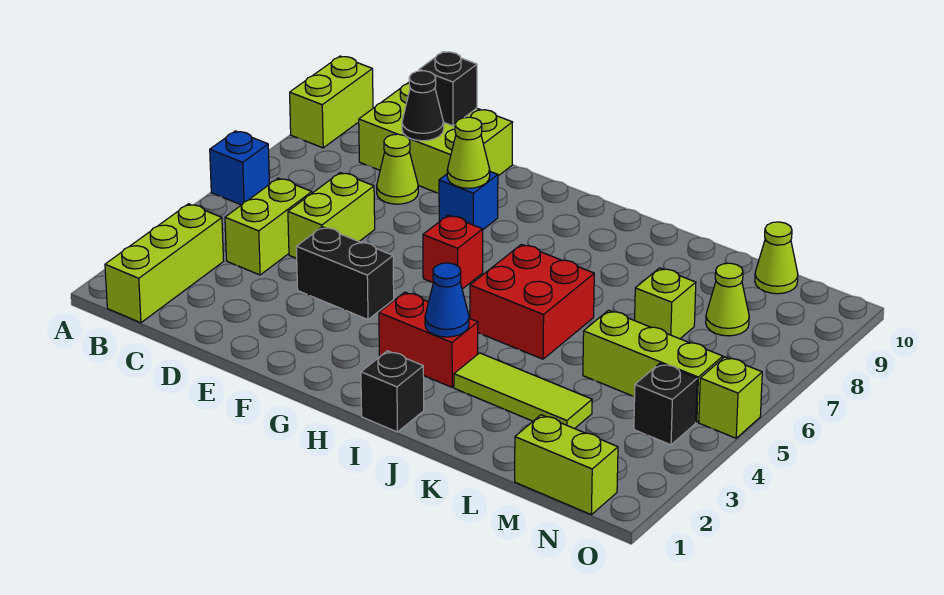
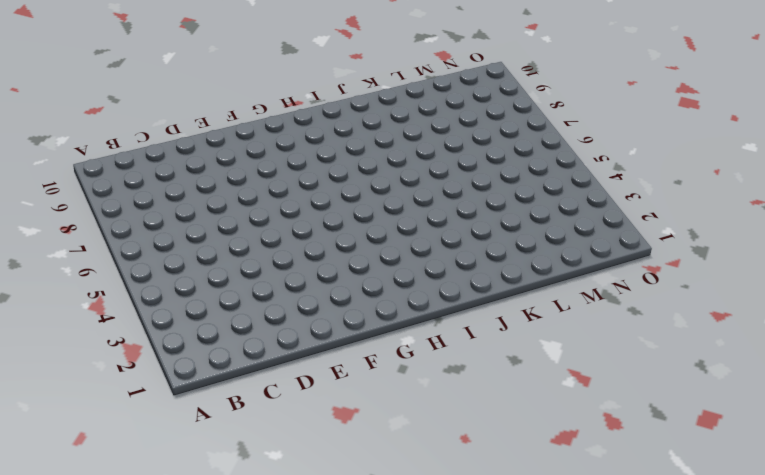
none -> blue 1x1 brick [210,131,269,205]
none -> lime 1x2 brick [290,56,373,148]
none -> lime 1x3 brick [105,204,224,323]

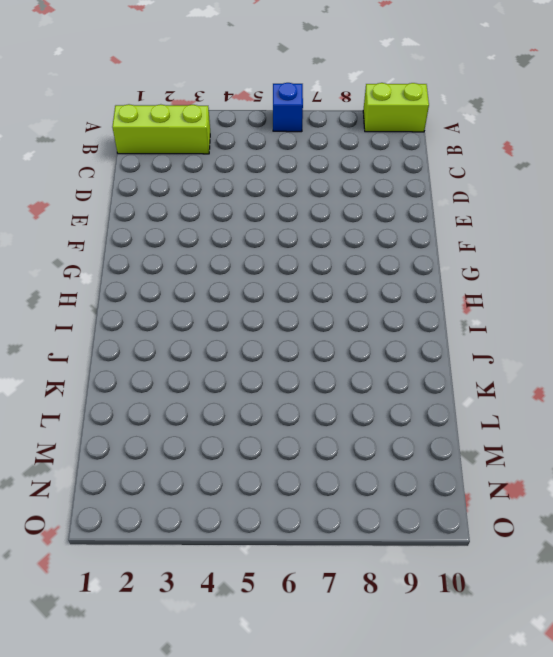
none -> lime 1x2 brick [225,178,312,275]
none -> lime 2x3 brick [359,82,513,193]
none -> lime 1x2 brick [288,173,375,258]

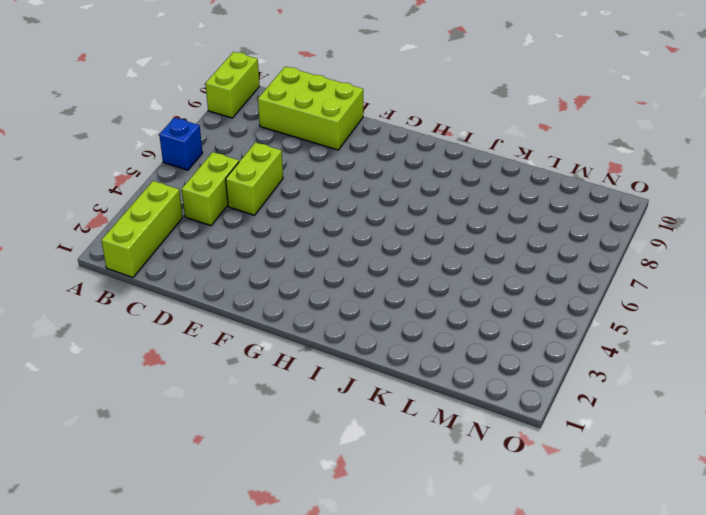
none -> lime 1x1 cone [377,134,418,204]
none -> black 1x2 brick [296,227,394,320]
none -> blue 1x1 brick [439,172,498,229]

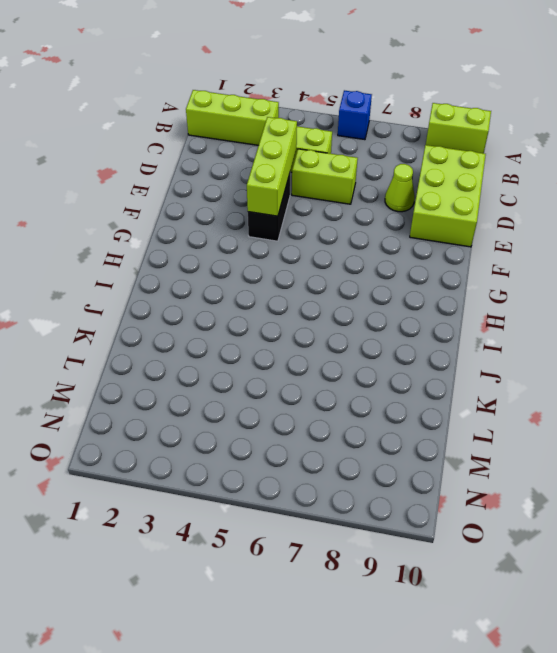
lime 1x3 brick [247,117,297,216] -> lime 1x3 brick moved to [583,310,723,422]
none -> blue 1x1 brick [439,172,498,229]
none -> red 1x1 brick [423,215,483,289]
none -> red 1x2 brick [379,292,478,387]

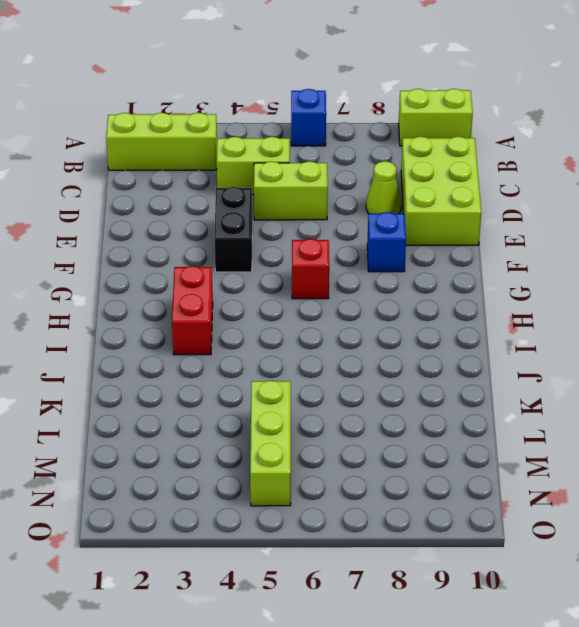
none -> black 1x1 brick [361,351,424,432]
none -> red 2x2 brick [470,244,594,359]
none -> lime 1x3 tile [454,353,592,429]

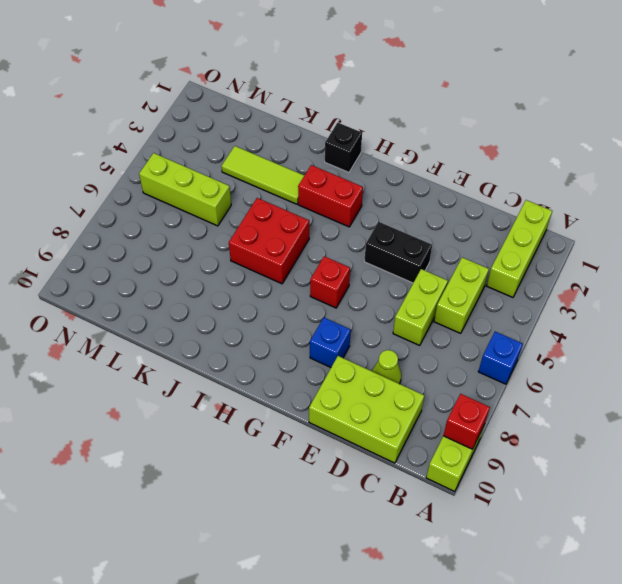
red 1x1 brick [443,394,490,449] -> none
none -> lime 1x1 brick [635,268,696,339]
none -> lime 1x2 brick [515,415,618,515]
none -> lime 1x1 cone [706,263,749,336]

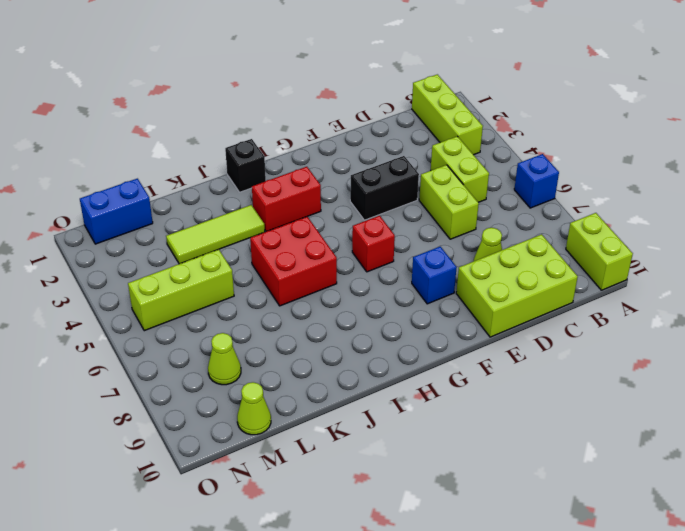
blue 1x2 brick [80,179,153,244] -> lime 1x2 brick [515,415,618,515]
none -> lime 1x1 brick [635,268,696,339]
none -> black 1x1 brick [634,363,697,445]
none -> lime 1x1 brick [699,357,762,438]

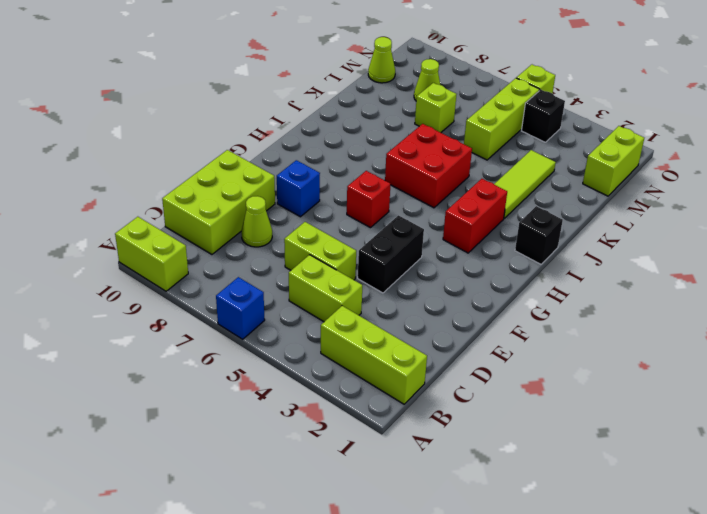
none -> black 1x1 cone [402,71,444,141]
none -> black 1x1 brick [419,52,477,126]
none -> lime 1x1 cone [447,117,490,188]

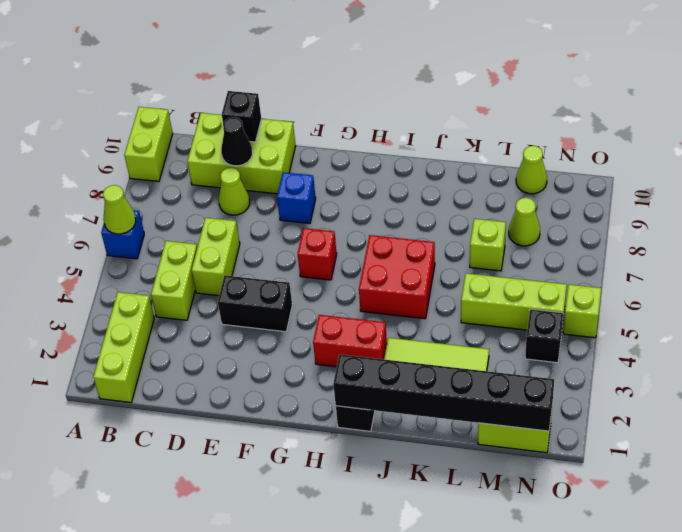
lime 1x1 cone [103,185,136,234] -> lime 1x1 cone moved to [447,117,490,188]
black 1x6 brick [333,354,554,431] -> none
none -> blue 1x1 cone [425,263,469,337]

